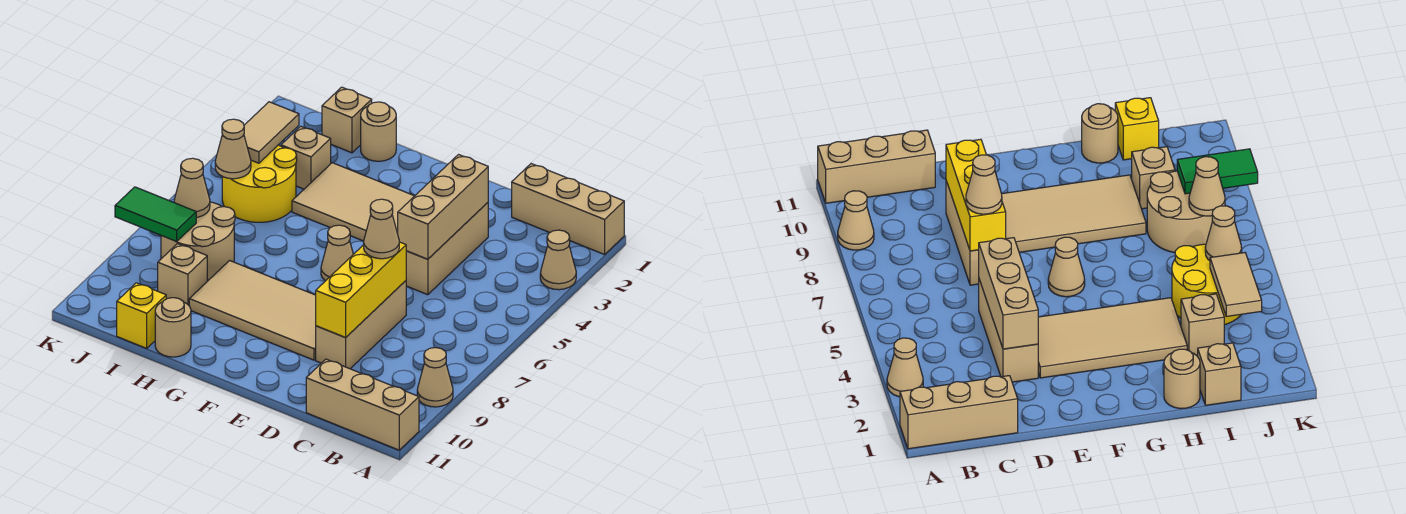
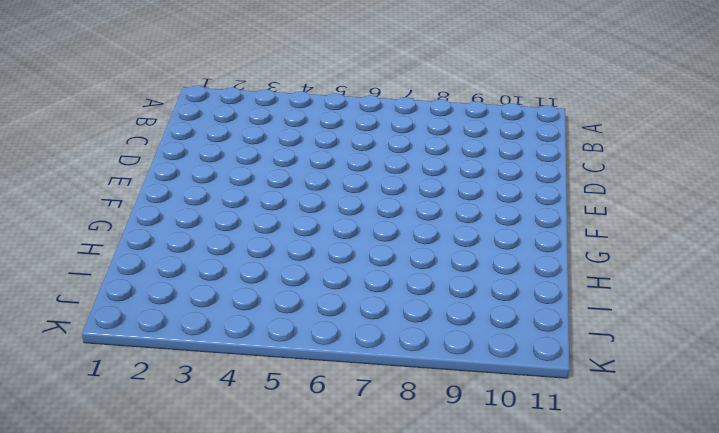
none -> tan 1x3 brick [512,164,624,255]
none -> tan 1x1 cone [540,230,576,290]
none -> tan 1x1 cone [417,348,453,407]

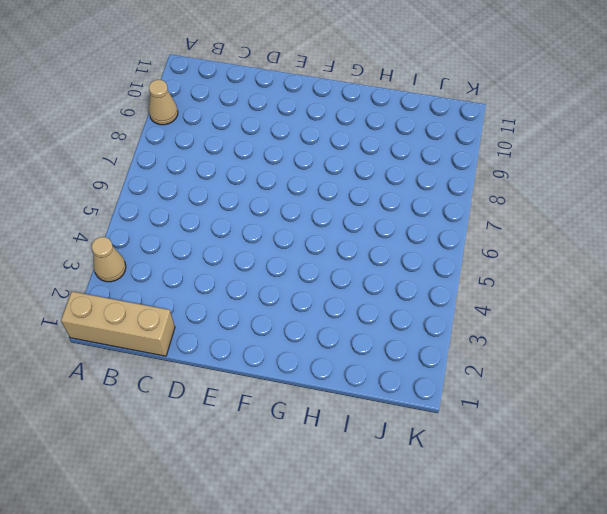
none -> tan 1x3 brick [306,359,419,450]
none -> tan 1x3 brick [406,203,488,295]
none -> tan 1x3 brick [316,281,406,369]

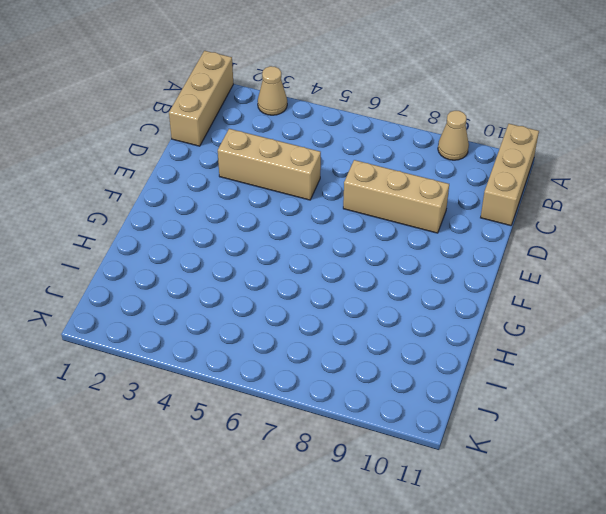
none -> tan 2x4 tile [292,163,414,241]
none -> tan 2x4 tile [189,261,316,360]
none -> tan 1x1 cone [321,225,353,281]

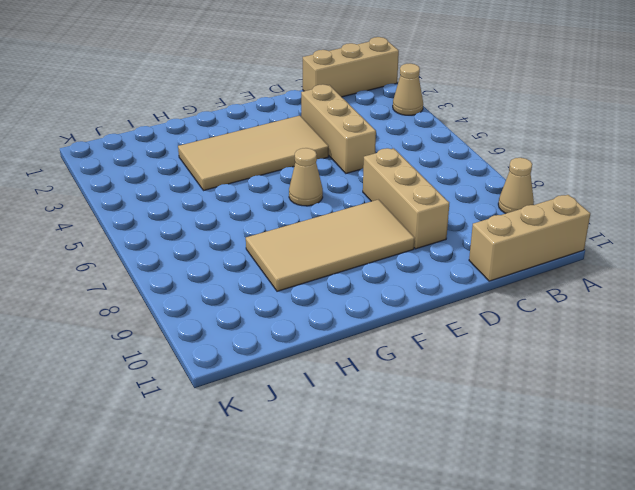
none -> tan 1x1 round brick [361,102,396,161]
none -> tan 1x1 round brick [155,298,191,357]
none -> tan 1x1 brick [322,87,372,153]

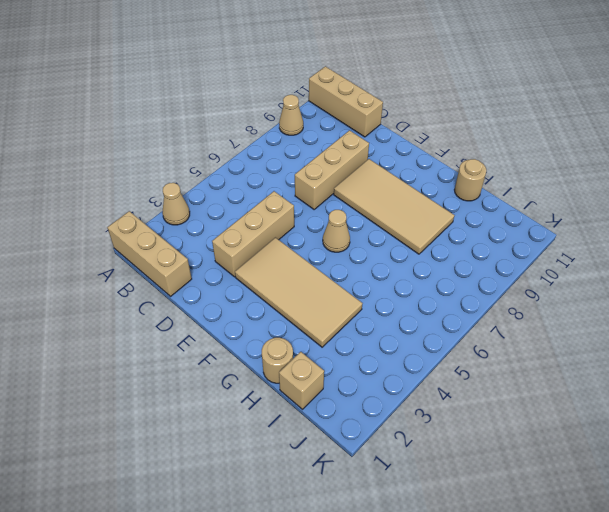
none -> tan 1x1 brick [281,126,331,189]
none -> yellow 2x2 round brick [222,145,297,222]
none -> tan 2x2 round brick [161,202,235,280]

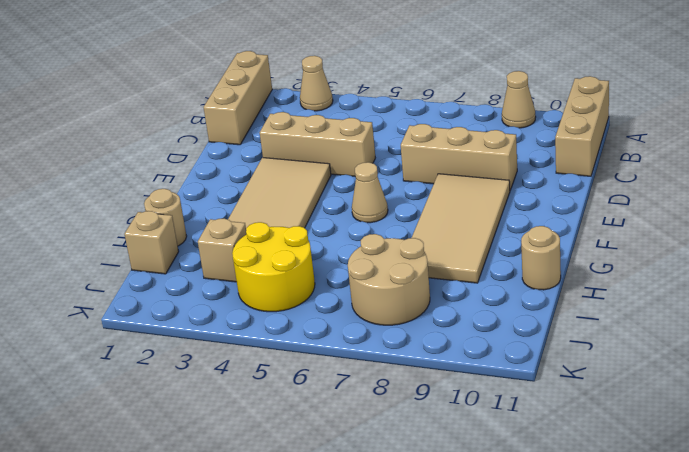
none -> tan 1x1 brick [158,244,207,305]
none -> yellow 1x1 brick [117,283,166,348]
none -> tan 1x3 brick [398,155,488,259]

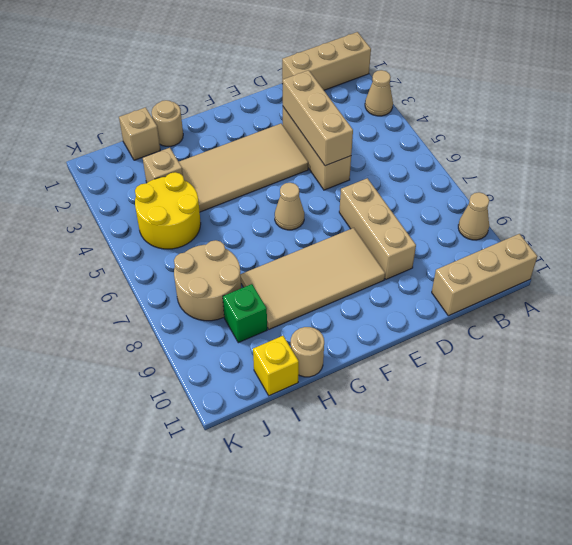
green 1x1 brick [223,284,267,343] -> tan 1x1 brick [158,244,207,305]
none -> yellow 1x3 brick [316,242,406,338]
none -> tan 1x2 tile [244,102,299,163]
none -> tan 1x1 cone [215,119,251,179]

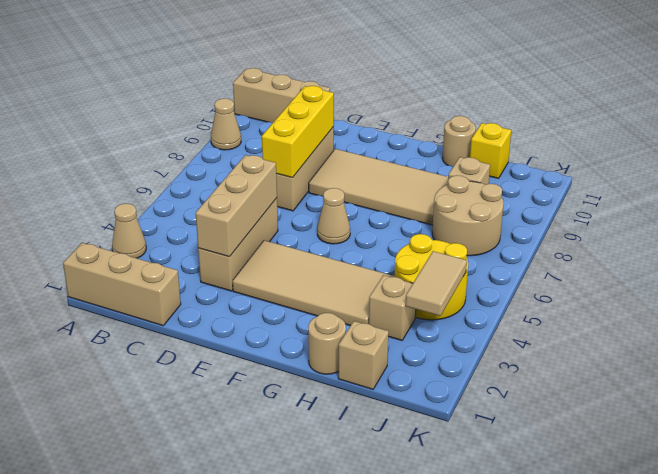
none -> tan 1x1 cone [215,119,251,179]
none -> tan 1x1 cone [174,158,210,217]
none -> green 1x2 tile [115,187,196,242]

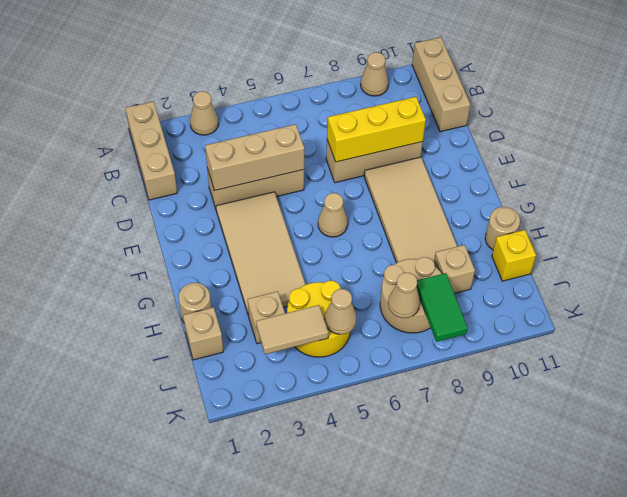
none -> tan 1x1 cone [364,199,399,259]

